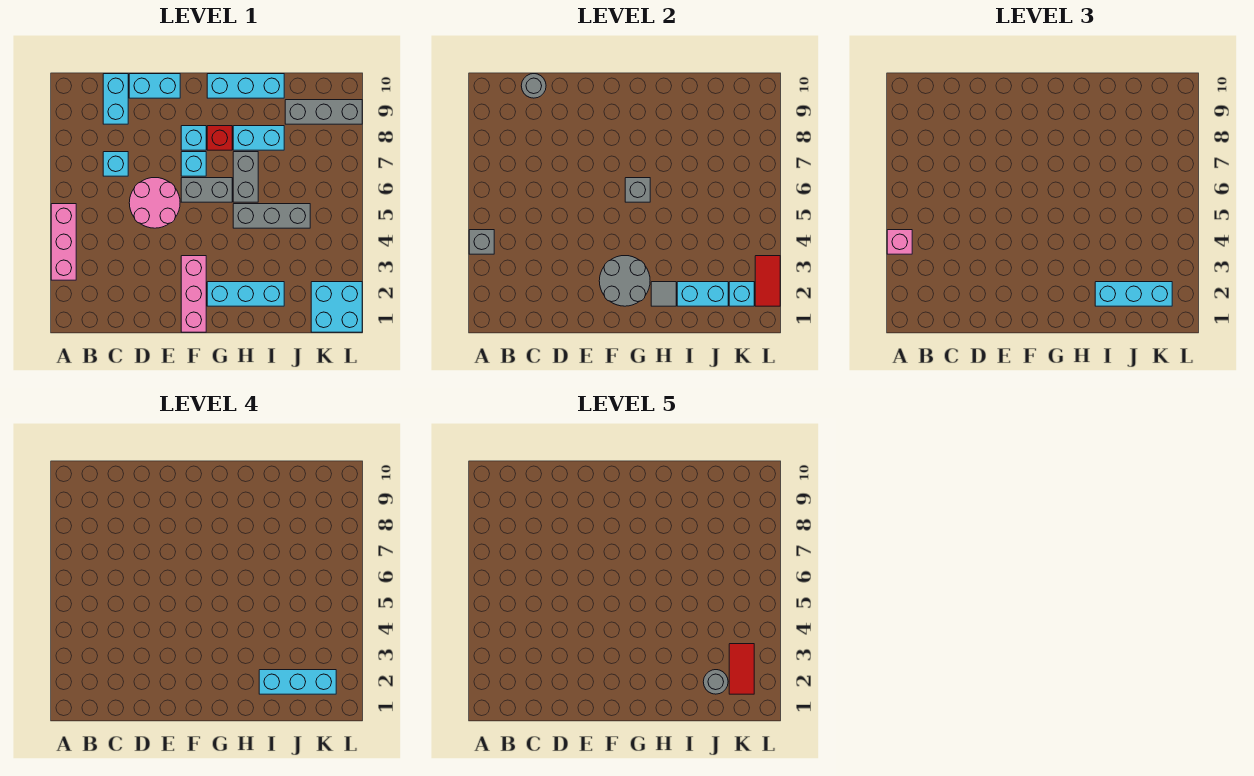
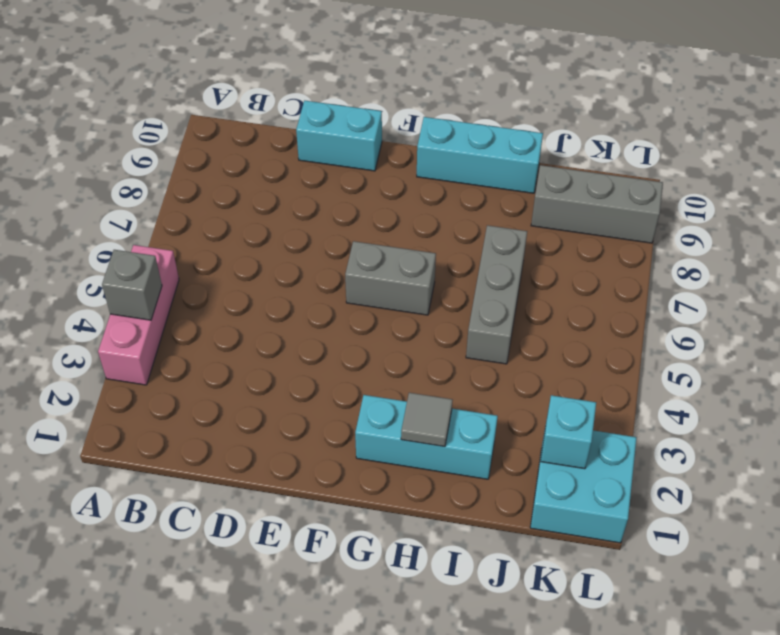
grey 1x3 brick [466,225,527,364] -> grey 1x3 brick turned to [233,204,310,228]
none -> cyan 1x1 brick [103,152,128,176]
none -> cyan 1x2 brick [103,74,128,124]
none -> pink 2x2 round brick [129,178,180,228]
none -> pink 1x3 brick [181,256,206,332]

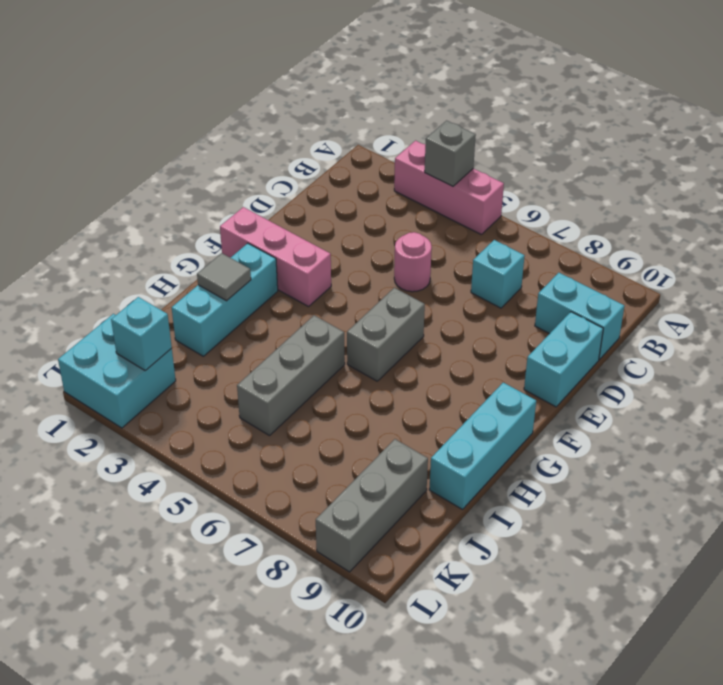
pink 1x1 round brick [394,232,432,292] -> pink 2x2 round brick [129,178,180,228]
none -> cyan 1x1 brick [181,152,206,176]
none -> cyan 1x1 brick [181,126,206,150]
none -> red 1x1 brick [207,126,232,150]
none -> grey 1x2 brick [233,152,258,202]

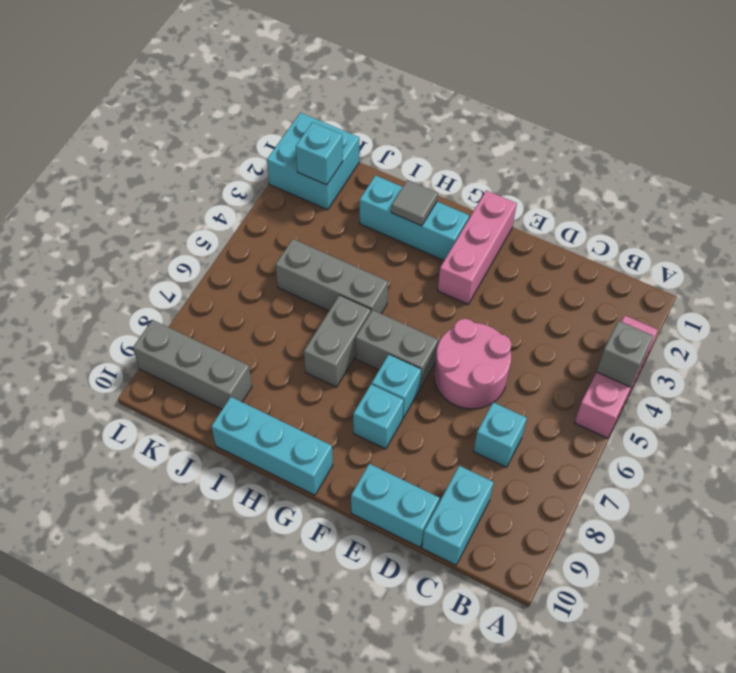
none -> red 1x1 brick [207,126,232,150]
none -> cyan 1x2 brick [233,126,284,150]
none -> grey 1x1 round brick [521,74,546,98]
none -> grey 2x2 round brick [599,256,650,306]

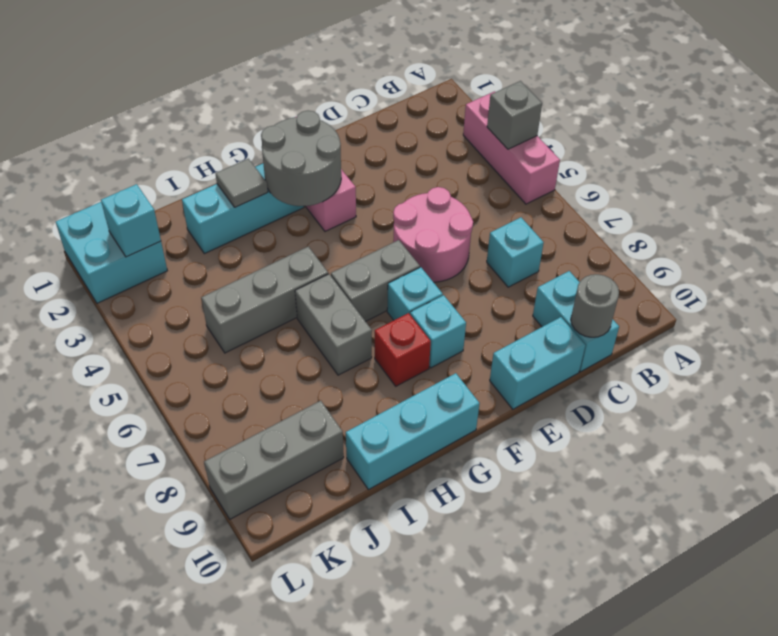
none -> cyan 1x2 brick [233,126,284,150]
none -> grey 1x1 brick [625,178,650,202]
none -> cyan 1x2 brick [677,282,728,306]
none -> red 1x2 tile [755,256,780,306]

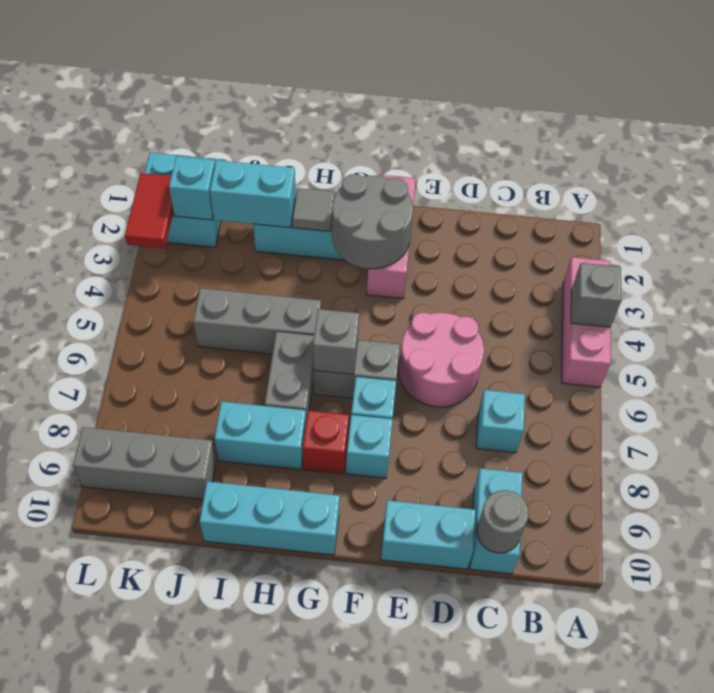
none -> pink 1x1 brick [887,230,912,254]
none -> cyan 1x3 brick [1095,282,1172,306]
none -> cyan 1x3 brick [259,670,336,694]
none -> grey 1x1 round brick [703,670,728,694]

